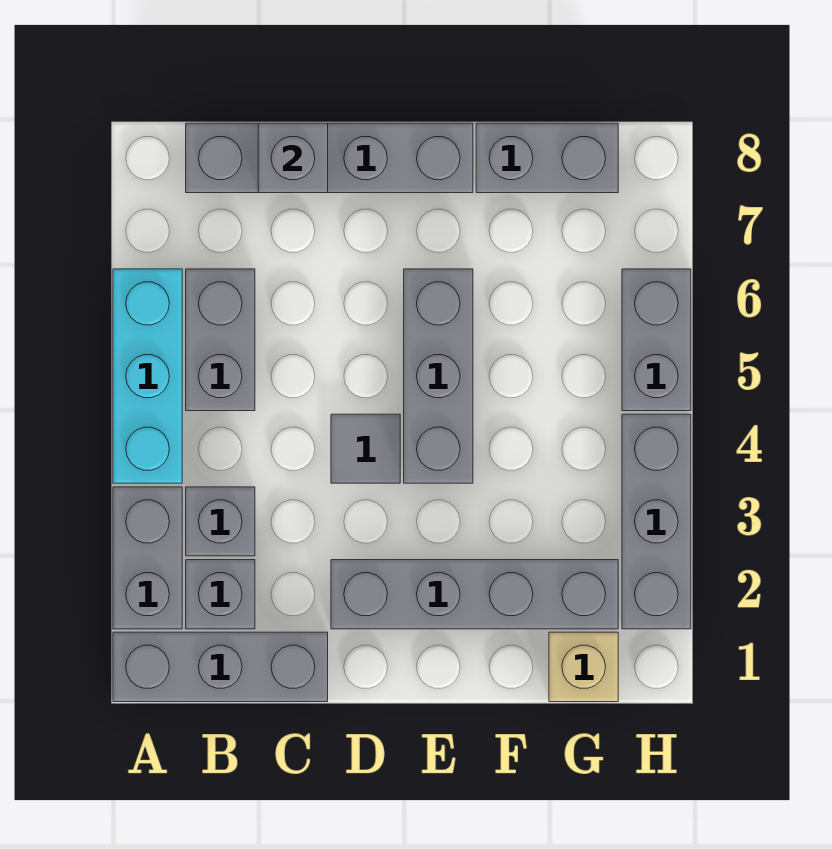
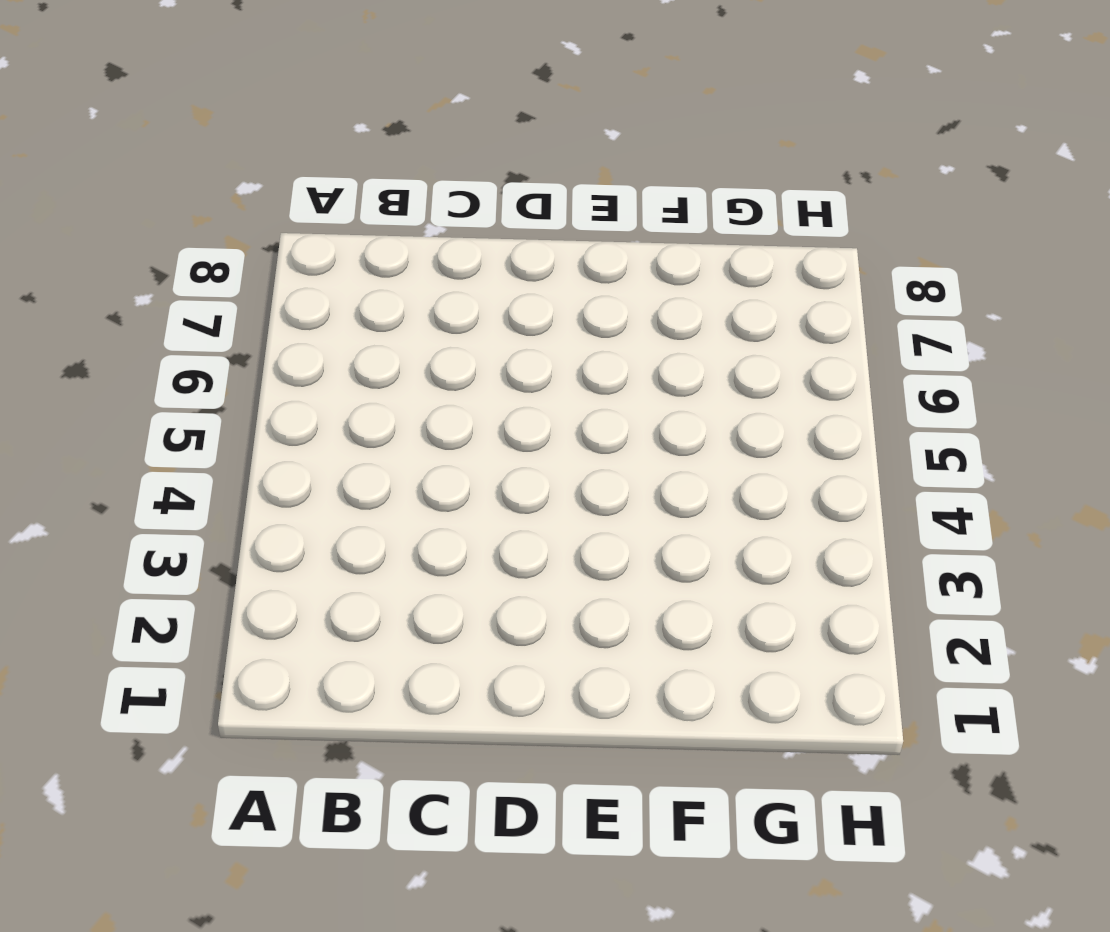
none -> grey 1x3 brick [113,632,328,702]
none -> grey 1x2 brick [113,487,182,629]
none -> cyan 1x3 brick [113,269,182,483]

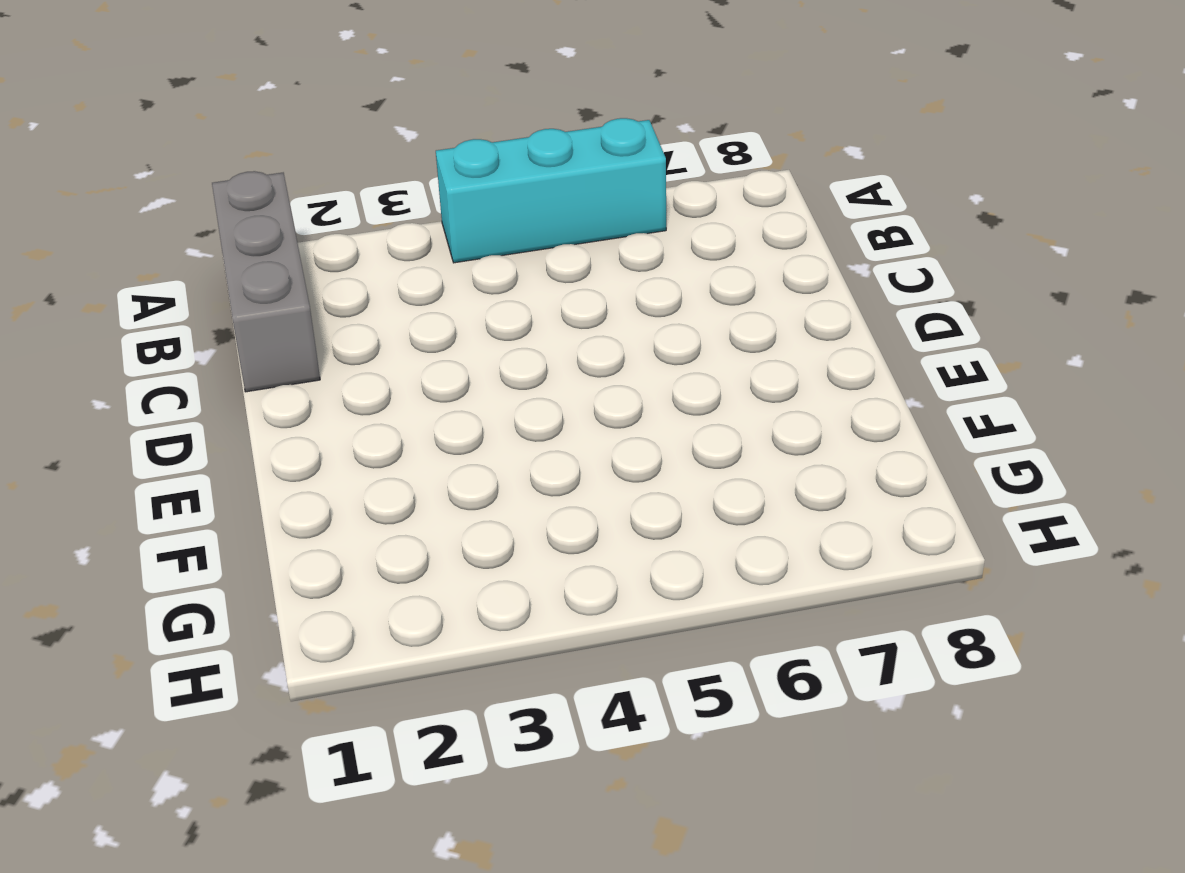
none -> grey 1x2 brick [113,487,182,629]
none -> grey 1x1 brick [186,560,255,629]
none -> grey 1x1 brick [186,487,255,556]

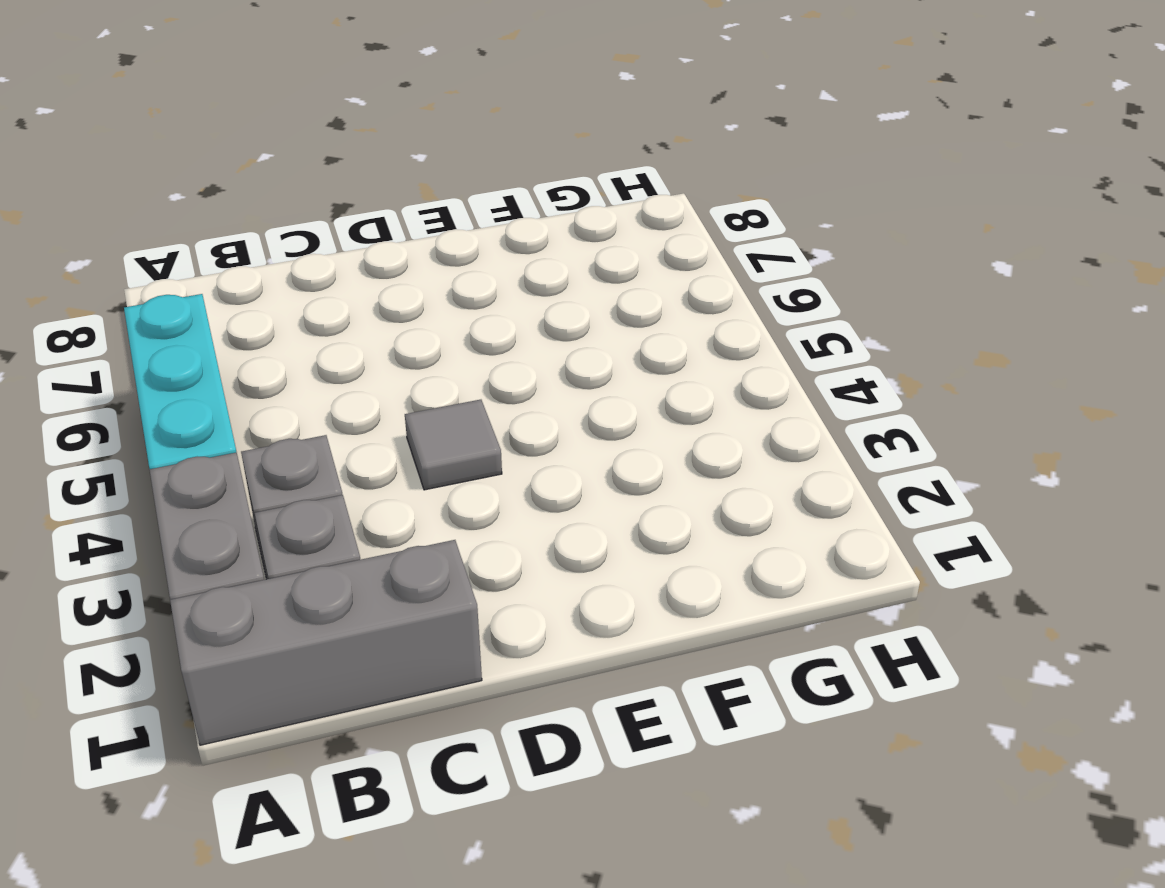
none -> grey 1x2 brick [186,269,255,411]
none -> grey 1x4 brick [186,123,473,193]
none -> grey 1x4 brick [331,560,618,629]

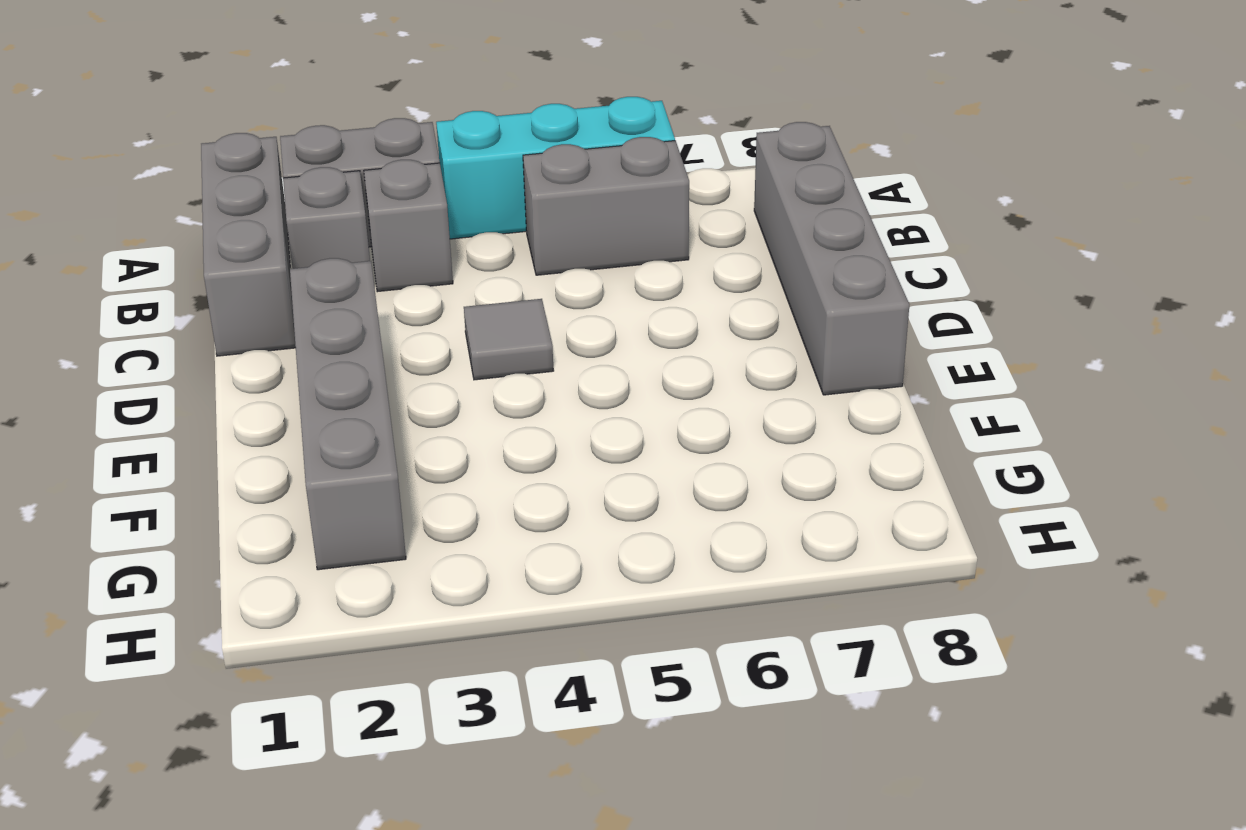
none -> grey 1x3 brick [404,269,473,483]
none -> grey 1x2 brick [476,123,618,193]
none -> tan 1x1 brick [549,632,618,702]

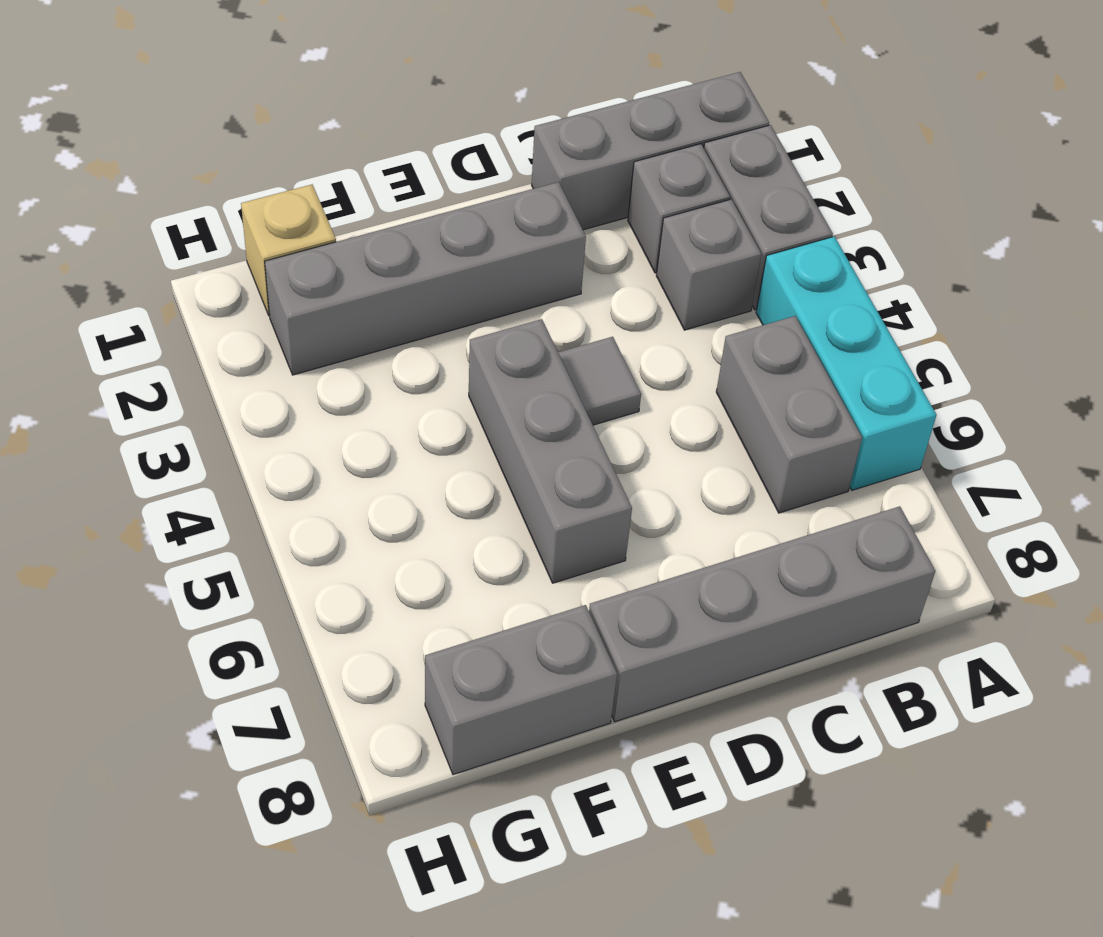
none -> grey 1x3 brick [622,414,691,629]
none -> grey 1x2 brick [622,269,691,411]
none -> grey 1x1 brick [258,123,328,193]

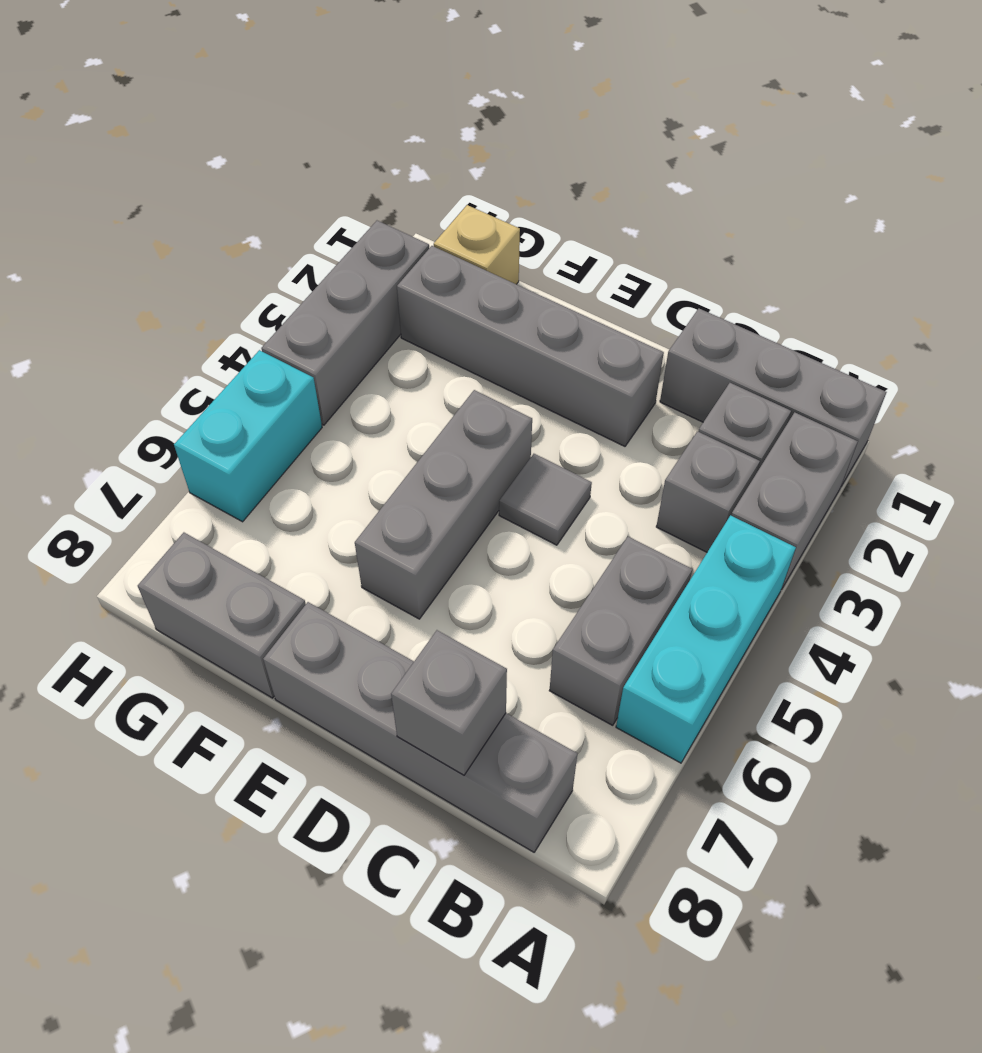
cyan 1x2 brick [174,350,322,522] -> grey 1x2 brick [622,269,691,411]

